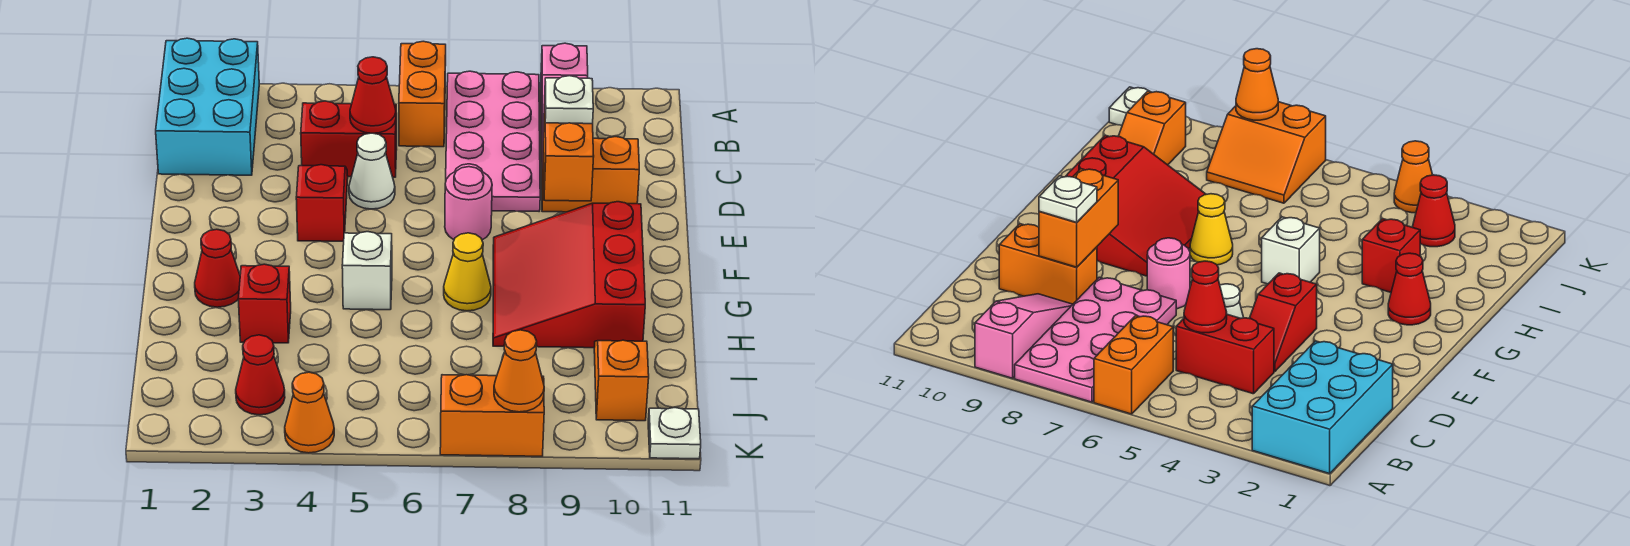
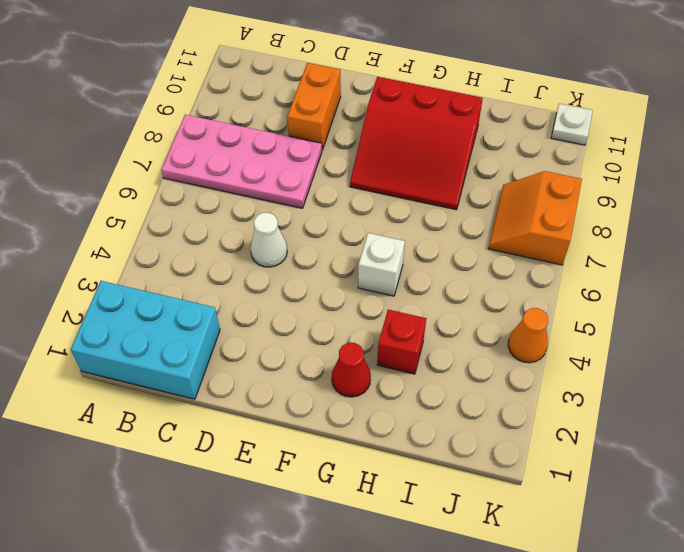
none -> orange 1x2 brick [399,41,446,147]
none -> pink 1x3 slope [541,43,588,162]
none -> red 1x2 brick [301,101,397,177]

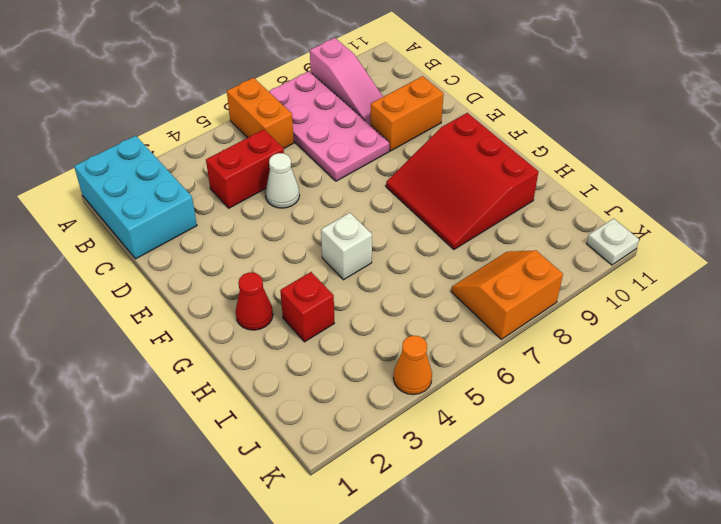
none -> red 1x2 slope [296,165,348,241]
none -> pink 1x1 round brick [445,167,492,240]
none -> yellow 1x1 cone [444,233,491,311]

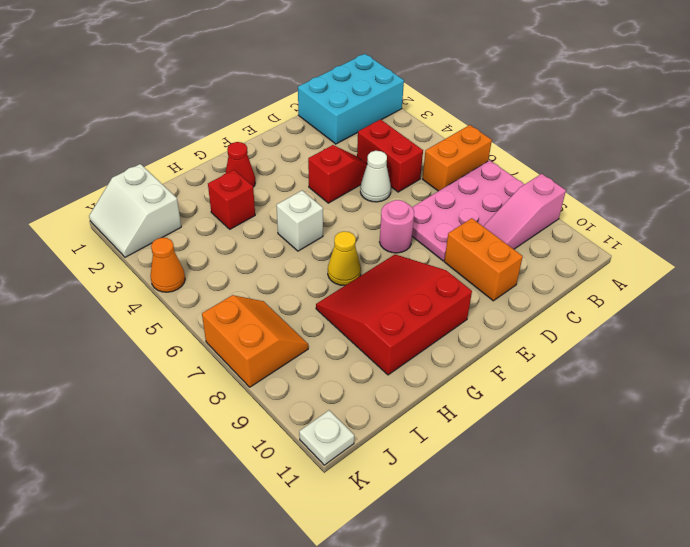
white 2x2 slope [89,164,181,257] -> none
none -> orange 1x2 slope [594,340,649,421]
none -> red 1x1 cone [236,335,285,415]
none -> red 1x1 cone [350,57,396,133]

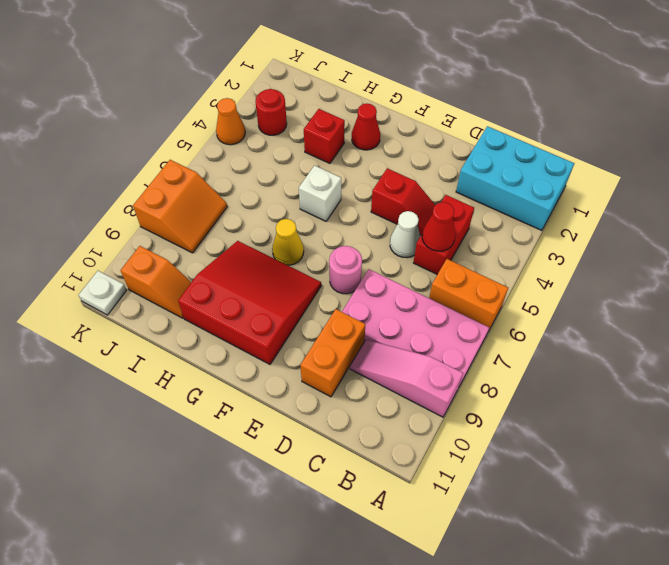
red 1x1 round brick [255,89,287,135] -> red 1x1 cone [236,335,285,415]
none -> orange 1x2 brick [543,104,594,201]
none -> orange 1x1 cone [494,330,544,412]
none -> white 1x1 plate [545,76,593,124]

